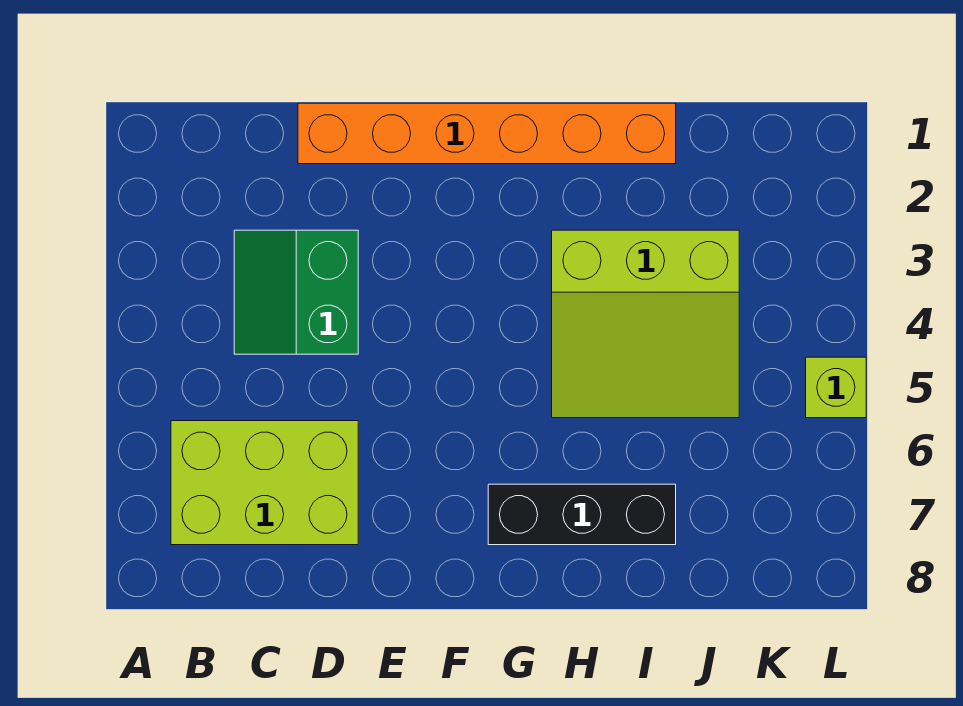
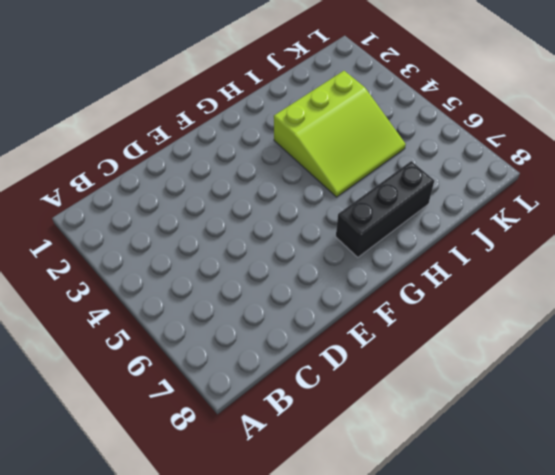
none -> lime 2x3 brick [171,421,358,545]
none -> green 2x2 slope [234,230,358,354]

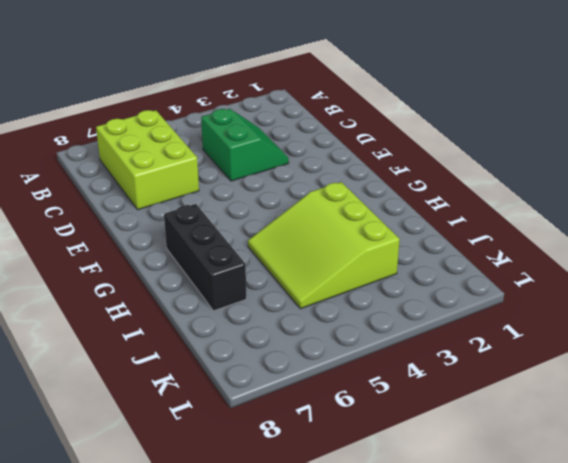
green 2x2 slope [201,109,289,181] -> green 2x2 slope turned to [234,230,358,354]
none -> orange 1x6 brick [298,103,676,164]
none -> lime 1x1 brick [806,357,866,418]

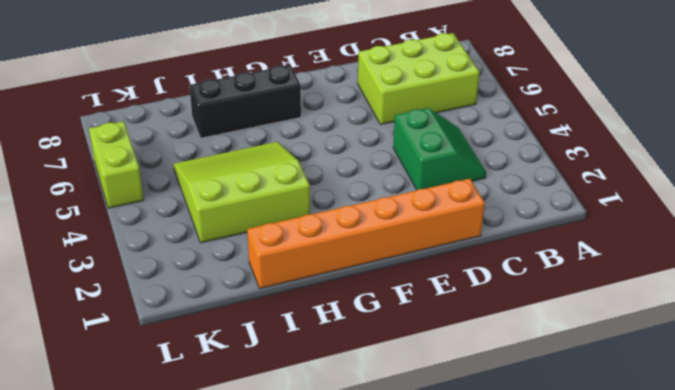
lime 1x2 brick [89,121,144,208] -> lime 1x1 brick [806,357,866,418]

